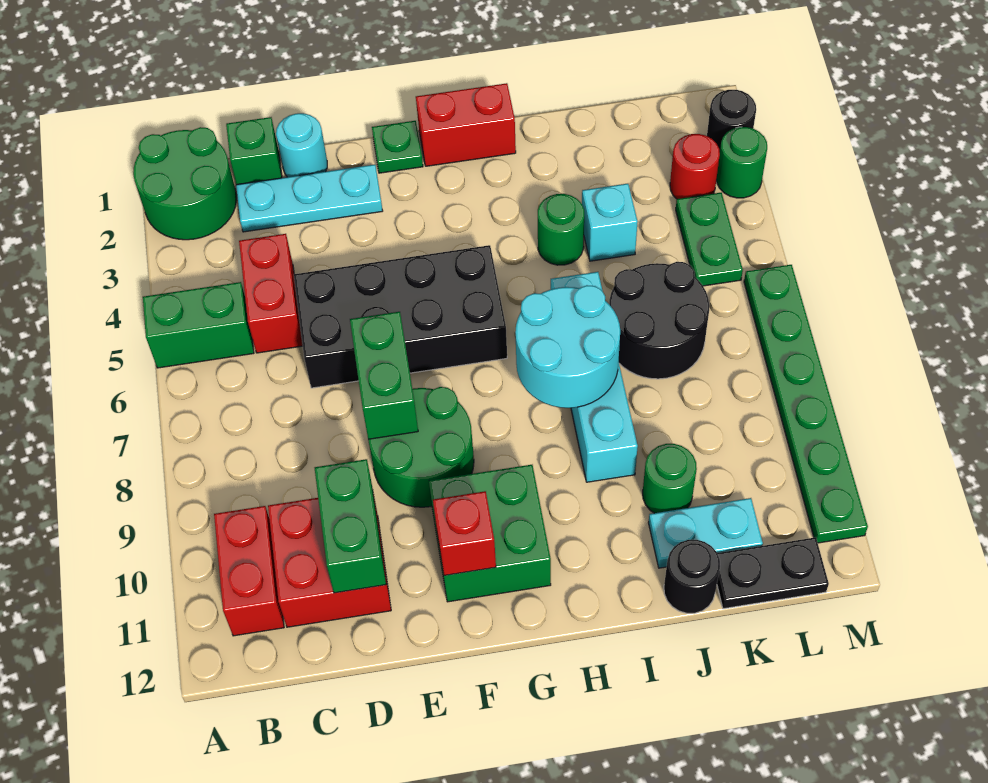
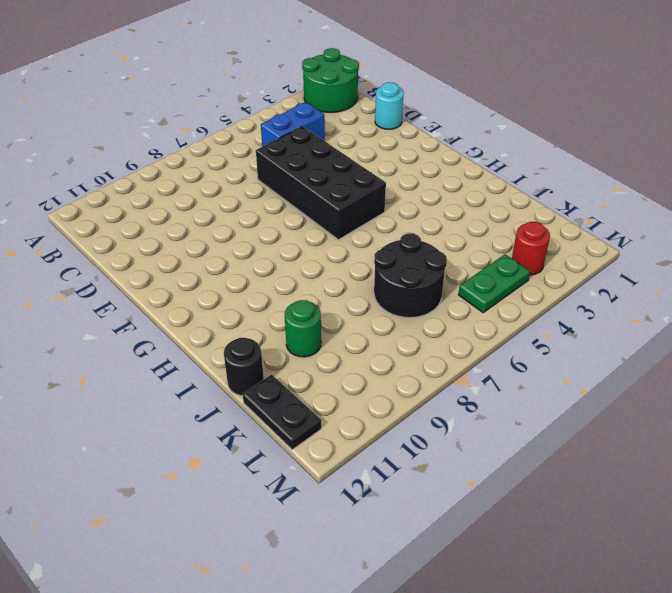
blue 1x2 brick [261,102,325,146] -> red 1x2 brick [239,234,303,353]
none -> green 1x2 brick [143,282,254,368]
none -> red 1x2 brick [214,506,284,636]
none -> green 1x1 brick [226,117,282,185]
none -> cyan 1x3 plate [236,165,383,232]

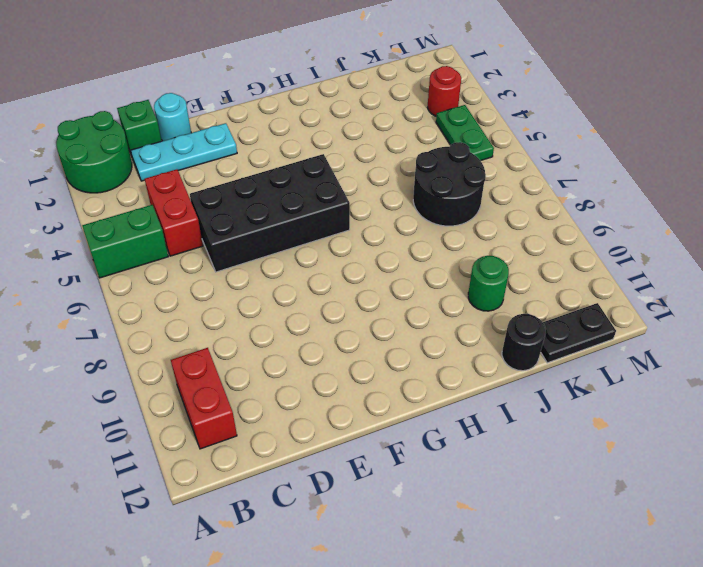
none -> red 2x2 brick [268,498,391,627]
none -> green 2x2 round brick [368,387,474,507]
none -> green 1x1 plate [372,121,423,173]
none -> green 2x2 brick [429,465,551,602]

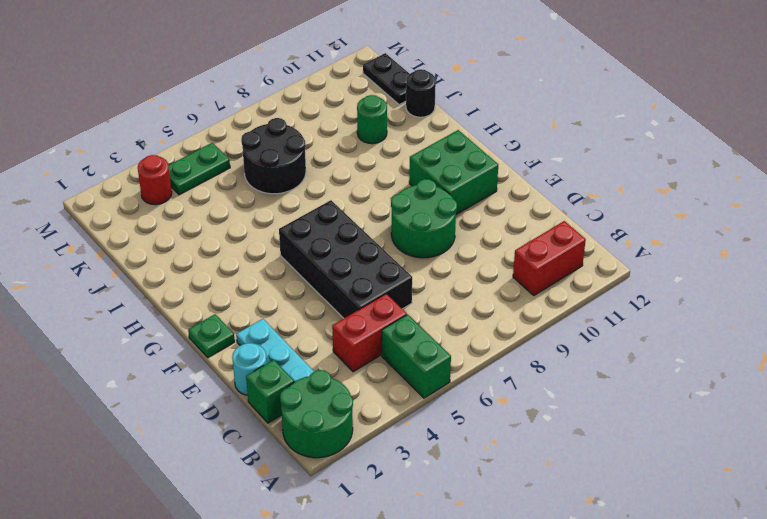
none -> red 2x2 brick [268,498,391,627]
none -> red 1x2 brick [416,83,516,166]
none -> green 1x1 round brick [538,194,584,265]
none -> cyan 1x4 brick [551,272,638,482]

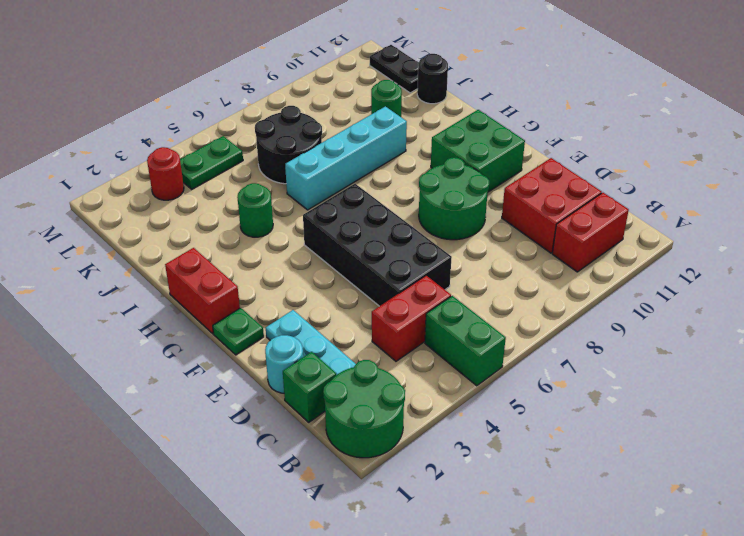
none -> cyan 1x1 brick [582,184,638,261]
none -> cyan 1x2 plate [649,498,763,568]
none -> black 1x1 round brick [707,90,756,152]
none -> green 1x1 round brick [717,127,767,198]

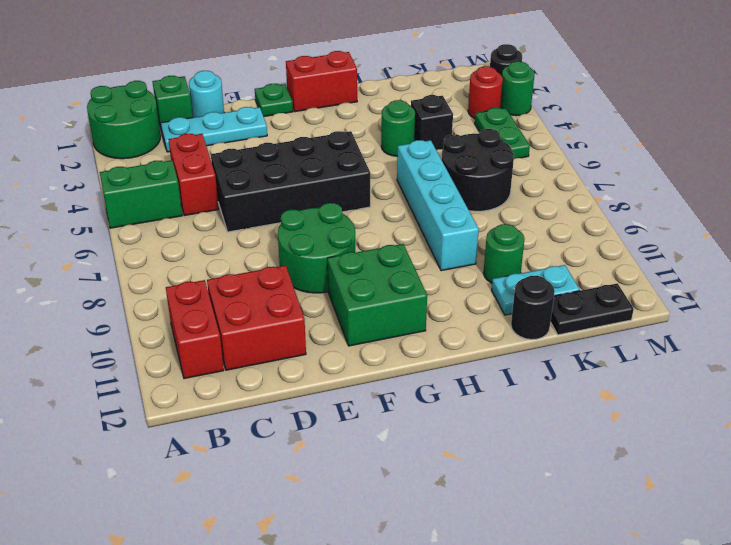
black 1x1 brick [411,95,453,150] -> cyan 1x1 brick [582,184,638,261]
none -> green 1x6 plate [744,265,868,543]
none -> green 1x2 brick [315,459,386,593]
none -> green 1x2 brick [350,312,418,439]
none -> red 1x1 brick [433,491,496,576]

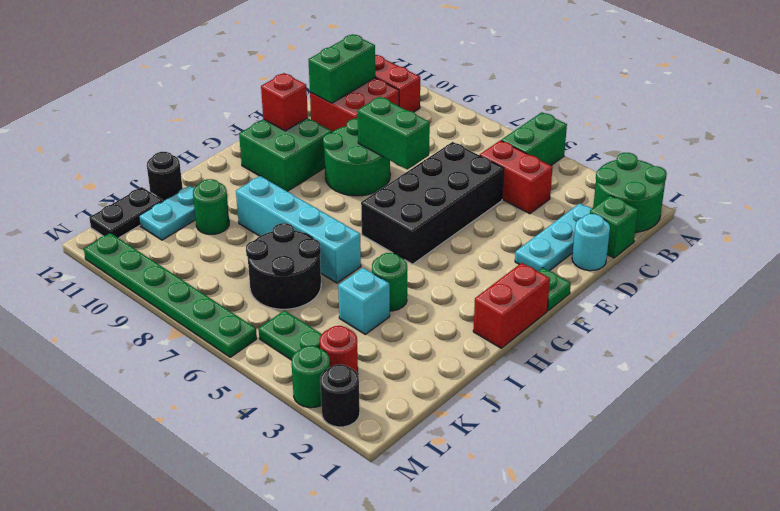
green 1x2 brick [308,34,375,103] -> green 1x2 brick turned to [315,459,386,593]
none -> cyan 2x2 round brick [515,285,620,408]

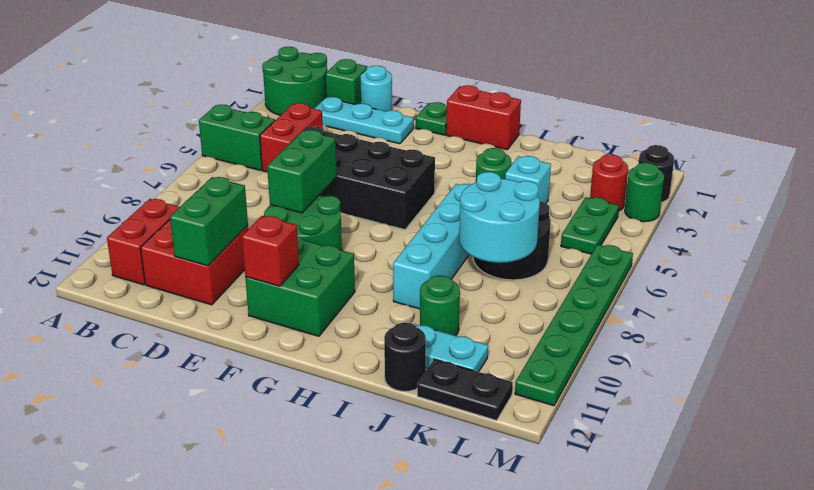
cyan 2x2 round brick [459,172,540,263] -> cyan 2x2 round brick moved to [515,285,620,408]

